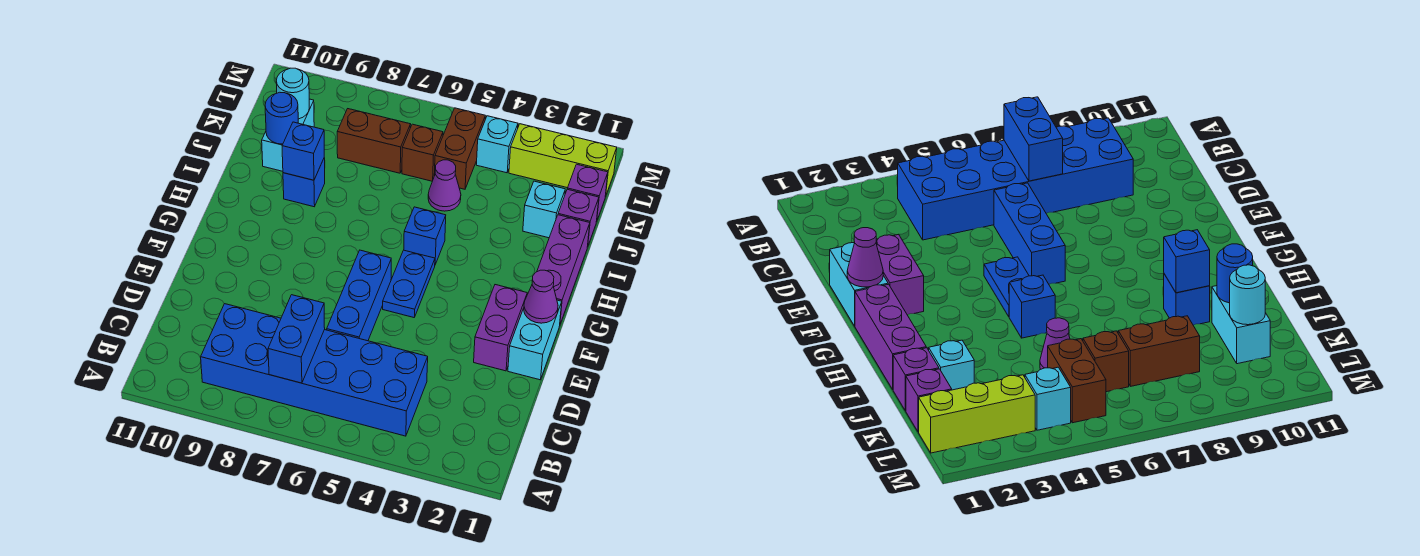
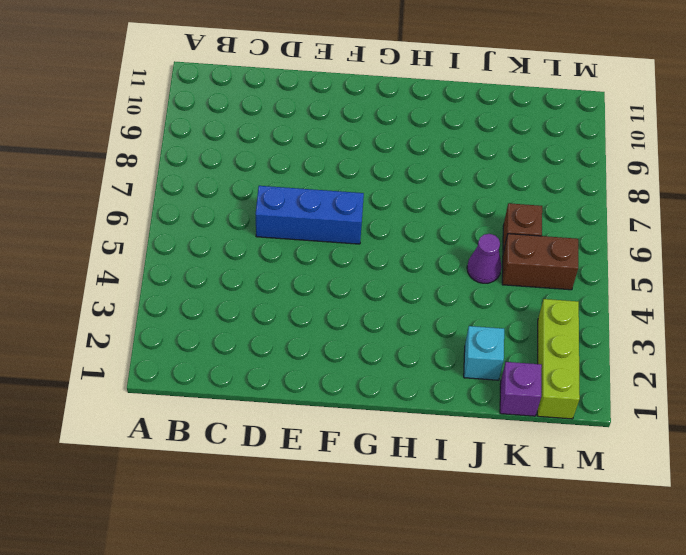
none -> blue 2x6 brick [201,304,428,436]
none -> cyan 1x2 brick [508,300,562,380]
none -> purple 1x2 brick [474,285,527,371]

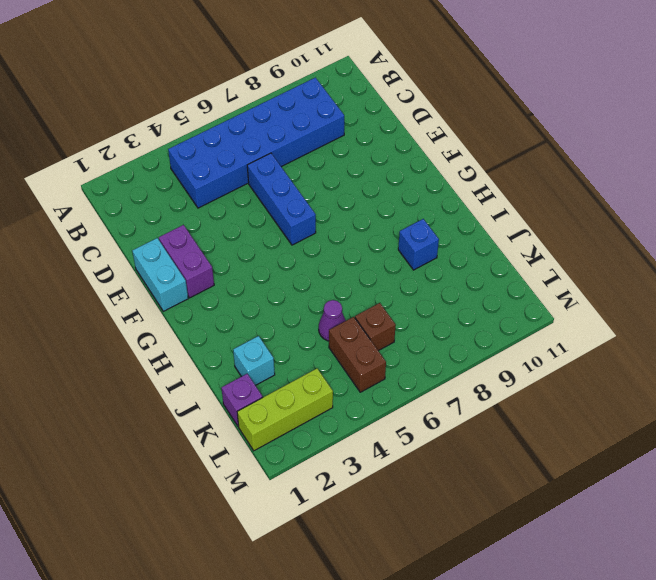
none -> blue 1x2 plate [383,250,435,317]
none -> purple 1x3 brick [537,215,590,324]
none -> blue 1x1 brick [404,207,446,264]

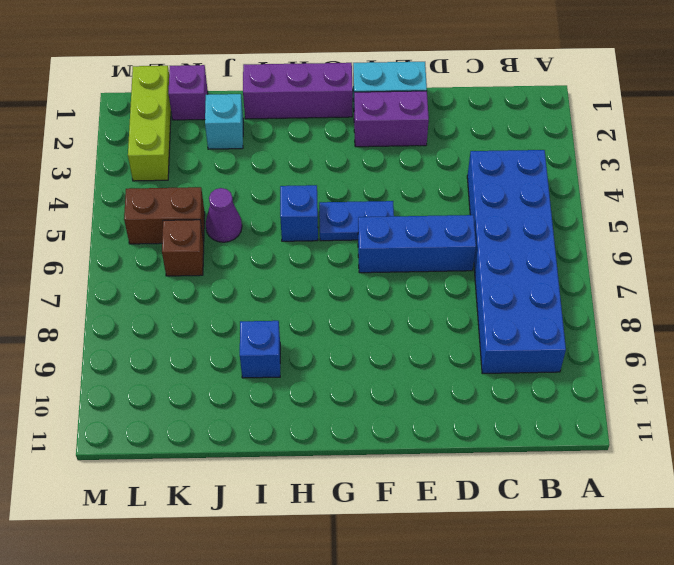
none -> purple 1x1 brick [558,189,599,245]
none -> cyan 1x2 brick [262,99,314,171]
none -> brown 1x2 brick [337,109,411,173]

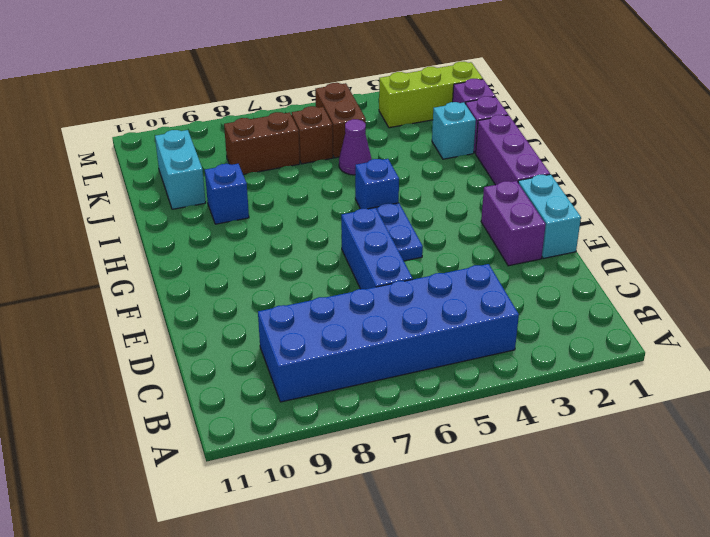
none -> cyan 1x1 brick [476,116,518,173]
none -> blue 1x2 brick [268,295,325,383]
none -> purple 1x1 cone [524,270,558,323]

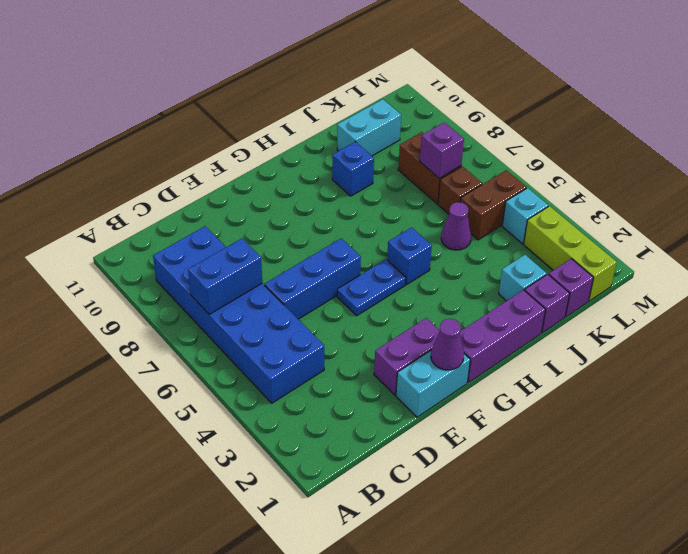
purple 1x1 brick [420,122,464,178] -> none
none -> blue 1x1 brick [282,122,324,180]
none -> blue 1x1 round brick [265,92,298,144]
none -> cyan 1x1 round brick [276,68,309,119]

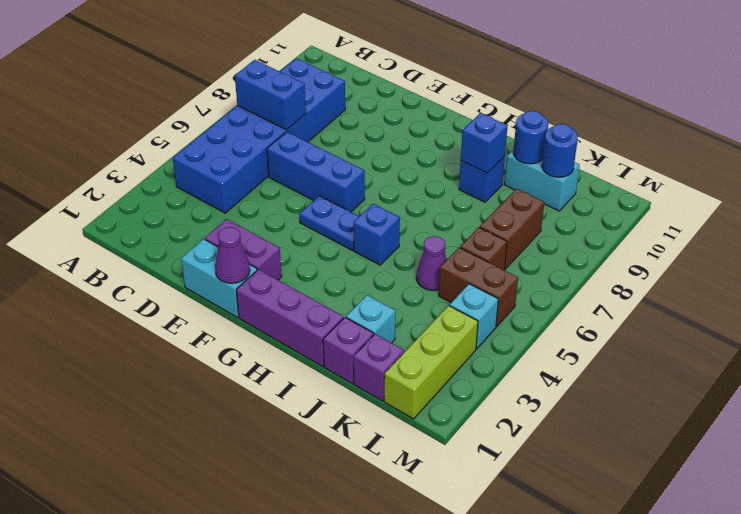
blue 1x1 round brick [542,124,578,177] -> cyan 1x1 round brick [276,68,309,119]

